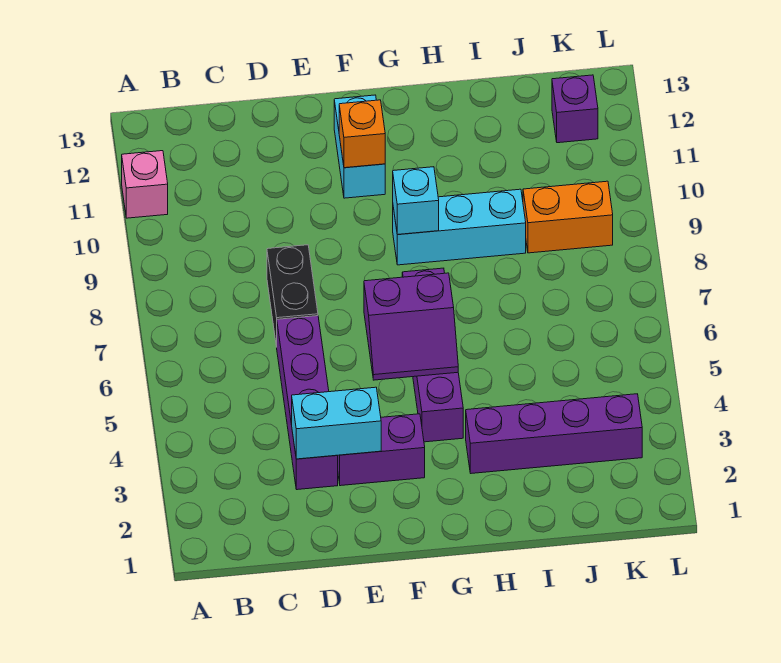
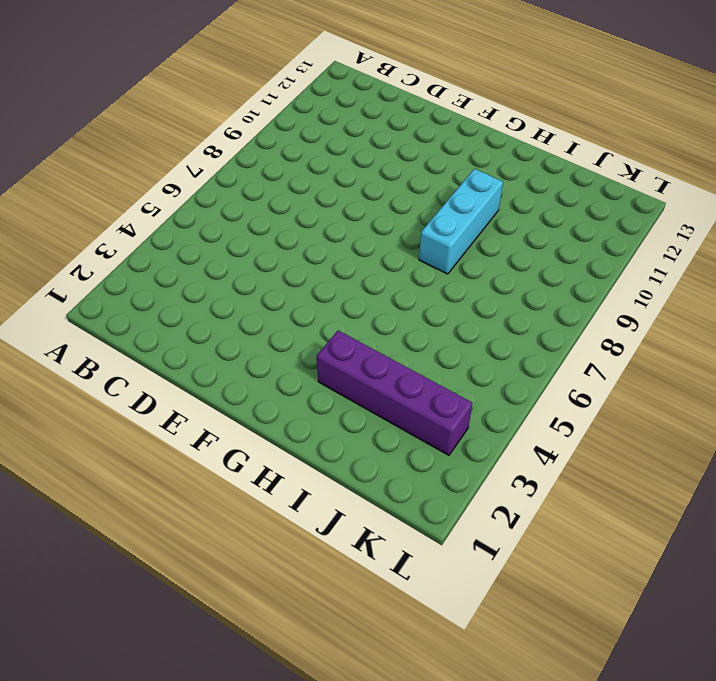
cyan 1x3 brick [419,169,503,274] -> cyan 1x3 brick turned to [393,189,526,265]
none -> pink 1x1 brick [122,151,168,218]
none -> purple 1x4 brick [277,316,338,490]
none -> black 1x2 brick [267,245,318,347]

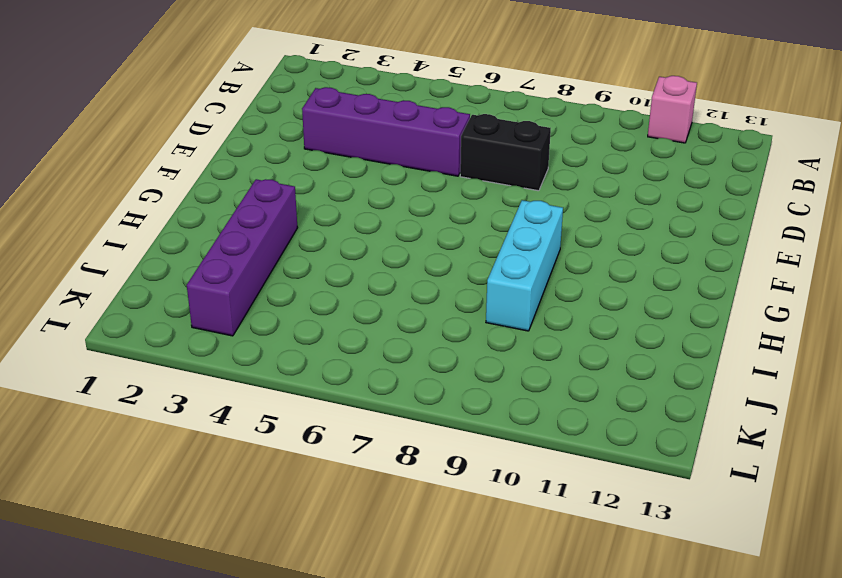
none -> purple 1x2 brick [338,414,425,486]
none -> cyan 1x2 brick [334,95,385,198]
none -> purple 1x4 brick [402,268,463,442]

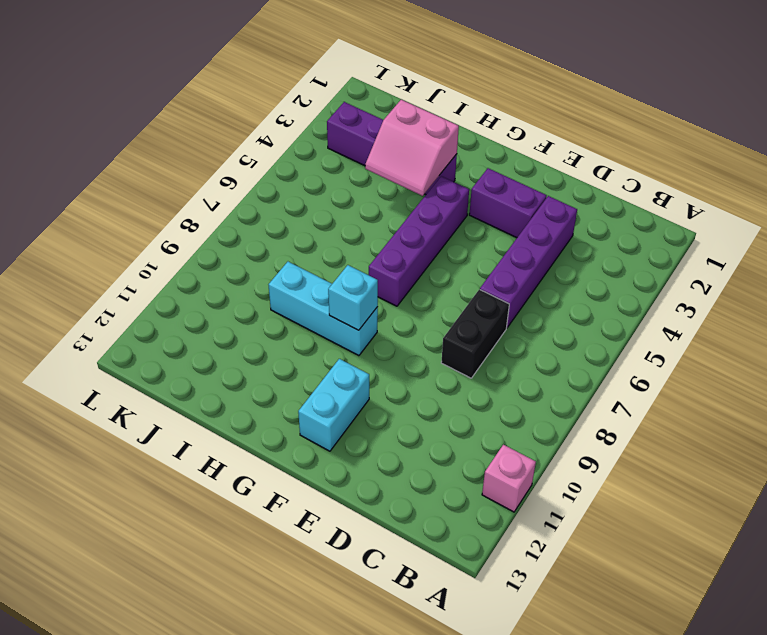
pink 2x2 slope [365,100,459,196] -> none
none -> orange 1x2 brick [523,181,613,253]
none -> purple 1x1 brick [552,75,598,143]
none -> cyan 1x2 brick [292,387,381,459]

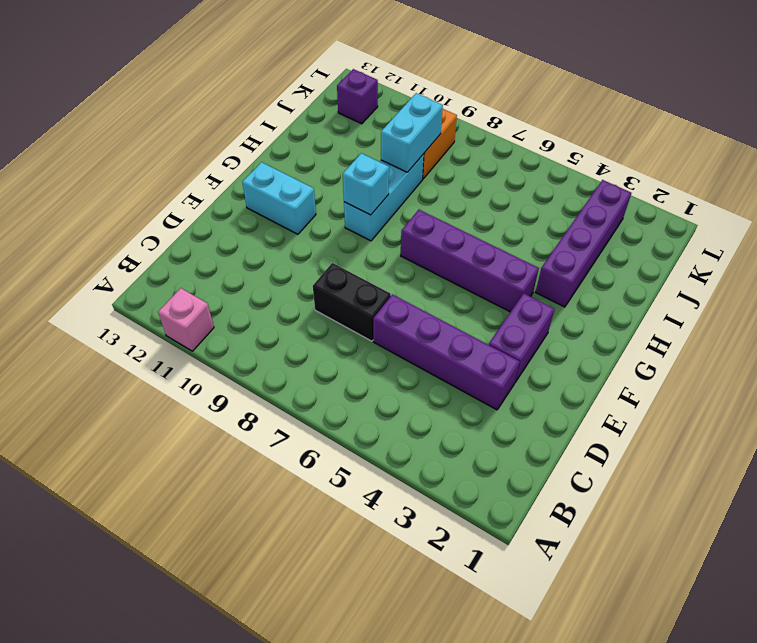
cyan 1x2 brick [381,93,443,172] -> cyan 1x2 brick moved to [292,387,381,459]
none -> purple 2x2 slope [364,273,458,380]
none -> orange 1x1 brick [339,100,385,168]

